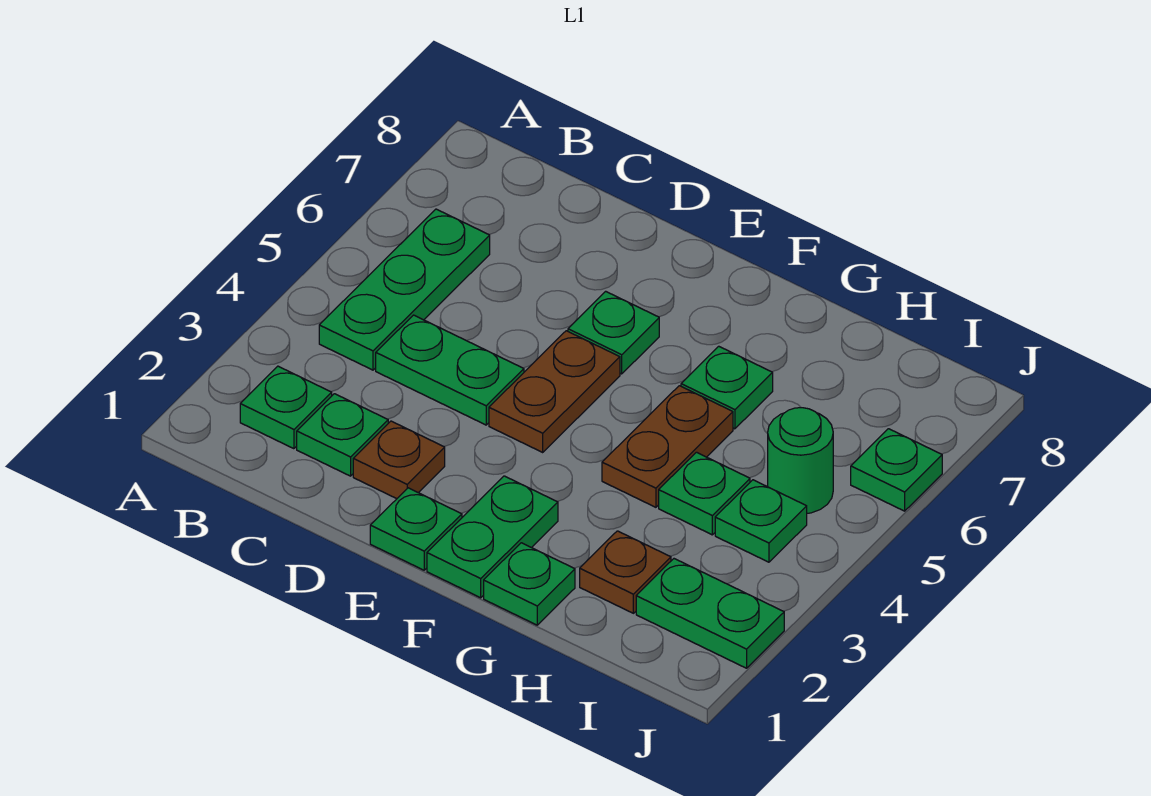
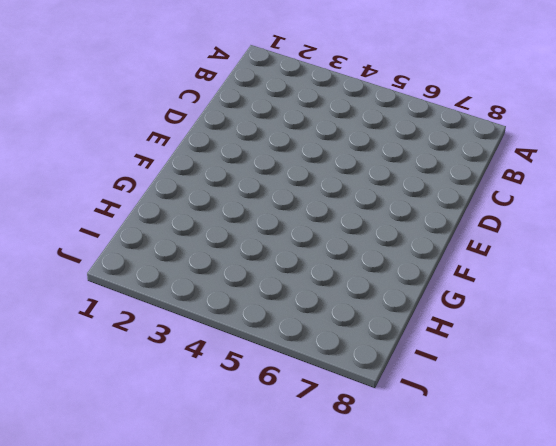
none -> green 1x1 plate [240,366,332,449]
none -> green 1x3 plate [319,209,490,370]
none -> green 1x1 plate [297,394,388,476]

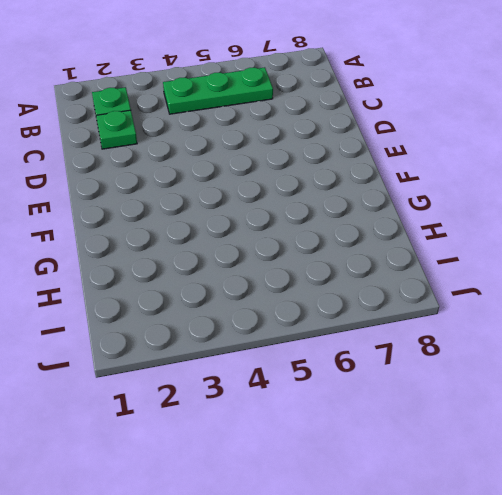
none -> green 1x2 plate [376,315,524,425]
none -> brown 1x1 plate [353,421,445,499]
none -> green 1x1 plate [370,488,462,570]

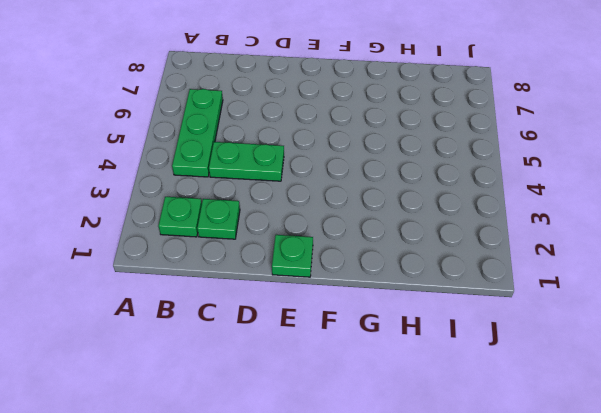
none -> brown 1x1 plate [353,421,445,499]
none -> brown 1x2 plate [489,331,620,452]
none -> green 1x1 plate [568,291,659,374]

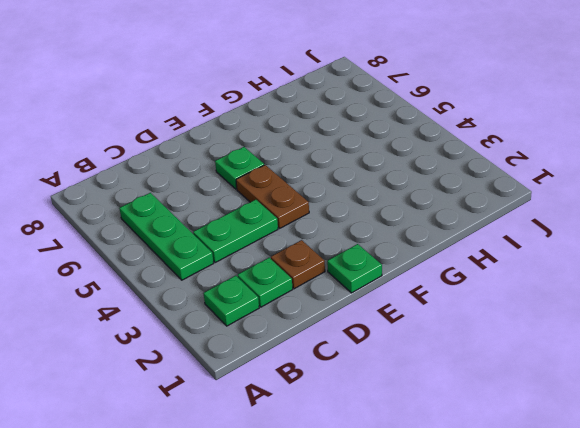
none -> green 1x2 plate [427,476,558,598]
none -> green 1x1 plate [484,543,575,625]
none -> brown 1x2 plate [602,386,733,507]

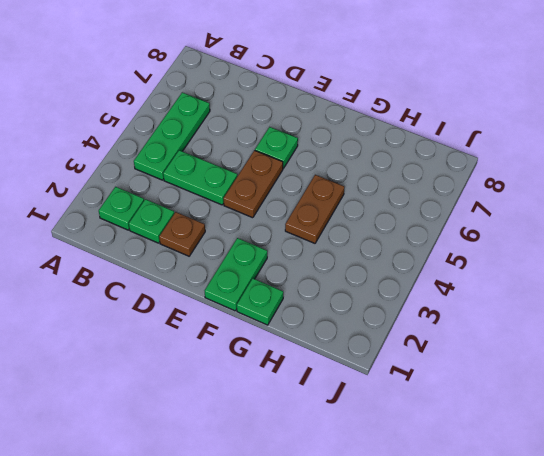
none -> green 1x1 plate [370,488,462,570]
none -> green 1x1 plate [681,346,773,429]
none -> brown 1x1 plate [580,531,671,613]

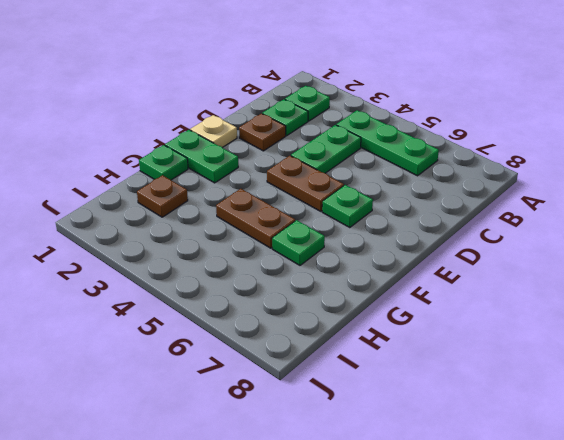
tan 1x1 plate [190,115,237,148] -> green 1x1 plate [370,488,462,570]
none -> green 1x1 plate [659,452,750,535]
none -> green 1x2 plate [636,559,784,668]
none -> green 1x1 plate [715,480,807,562]

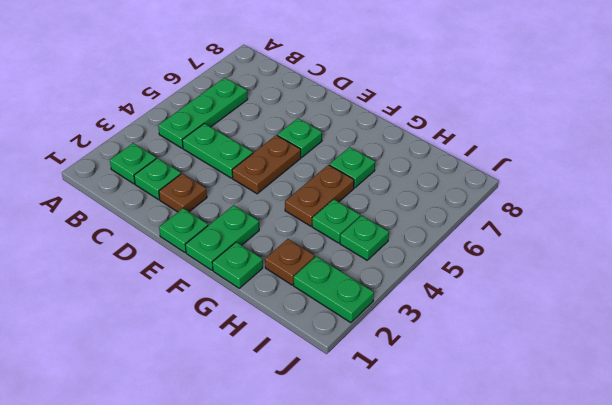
none -> green 1x1 round brick [768,408,833,513]
none -> green 1x1 plate [851,429,942,511]

